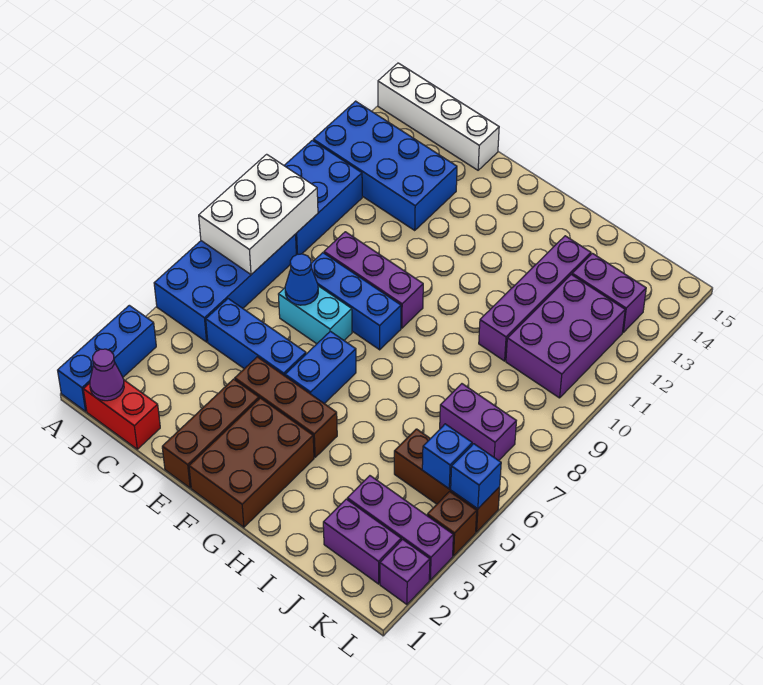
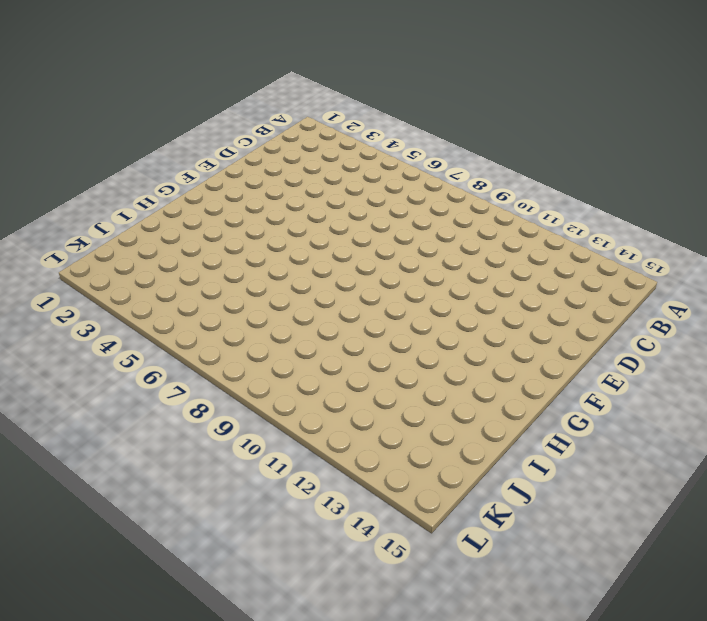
none -> blue 1x3 brick [58,305,156,411]
none -> blue 2x4 brick [154,234,296,342]
none -> blue 2x3 brick [284,140,362,255]

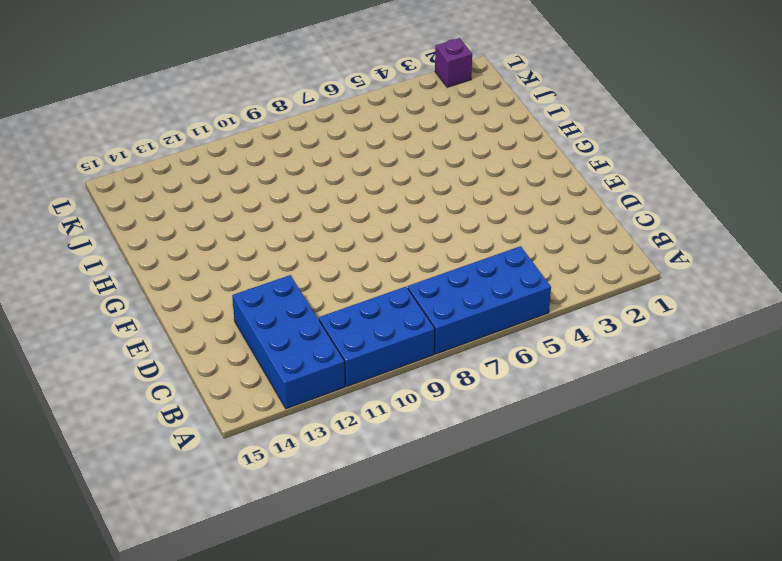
none -> blue 1x3 brick [58,305,156,411]
none -> white 1x4 brick [378,63,499,170]
none -> red 1x2 brick [83,380,160,449]

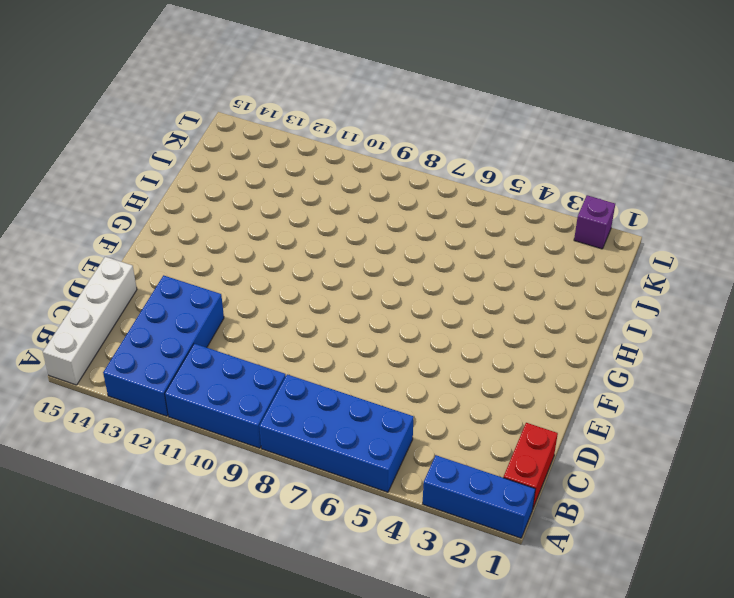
none -> blue 1x3 brick [206,299,306,376]
none -> cyan 1x2 brick [278,286,352,344]
none -> blue 1x3 brick [311,253,401,350]

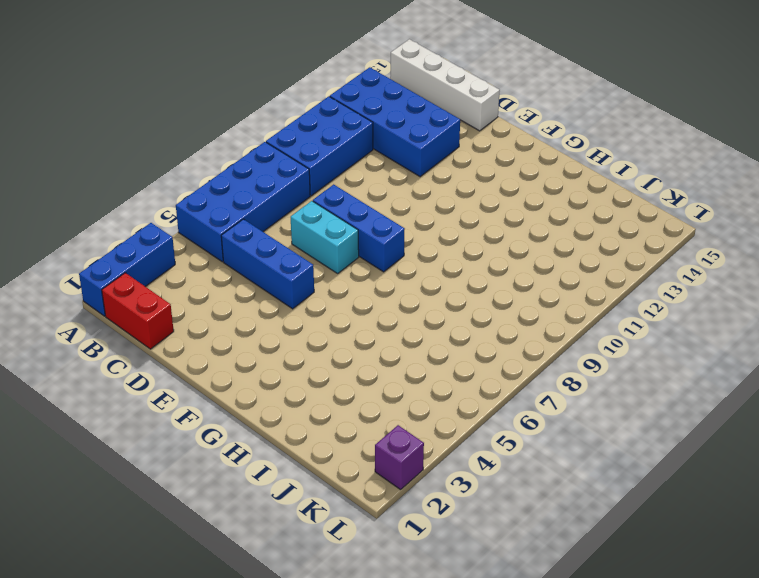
none -> purple 1x3 brick [324,232,423,328]
none -> brown 1x3 brick [162,379,259,488]
none -> brown 1x3 brick [235,357,337,457]

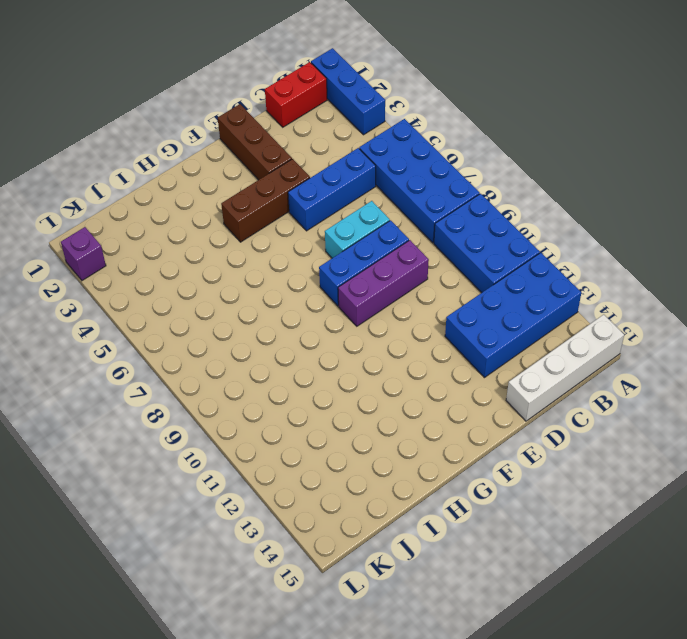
none -> brown 2x3 brick [189,398,314,527]
none -> blue 1x2 brick [285,331,356,404]
none -> purple 1x4 brick [479,236,591,361]

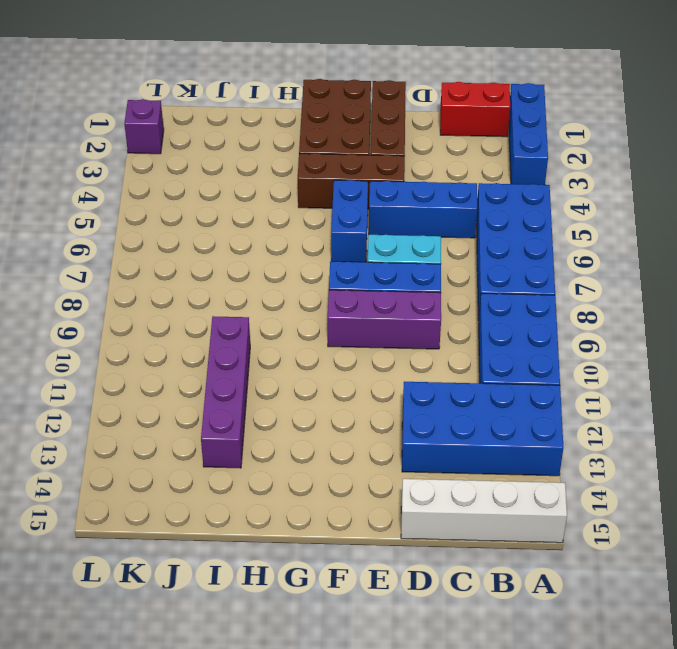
none -> purple 1x2 brick [323,499,401,584]
none -> purple 1x3 brick [347,476,453,580]
none -> brown 1x3 brick [394,429,500,532]

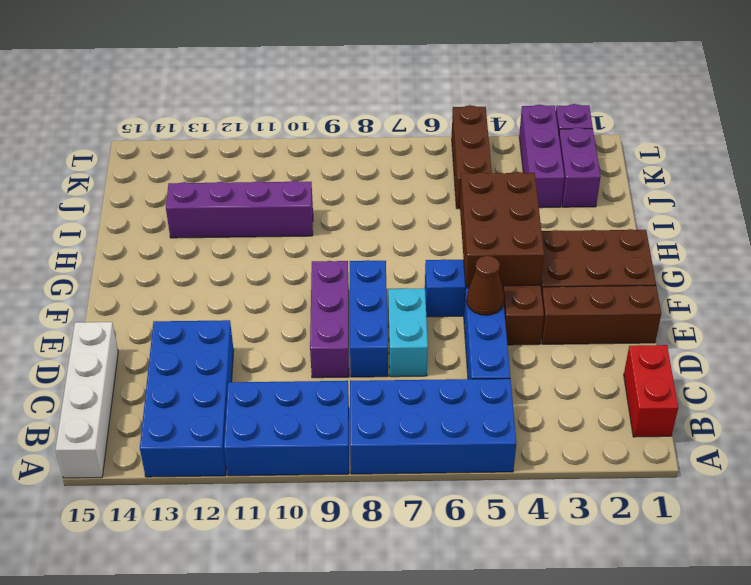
brown 1x1 cone [467,256,504,315] -> none
brown 2x3 brick [460,172,544,286] -> none
none -> blue 1x3 brick [58,305,156,411]
none -> purple 1x2 brick [440,384,516,461]
none -> purple 2x3 brick [506,274,625,398]

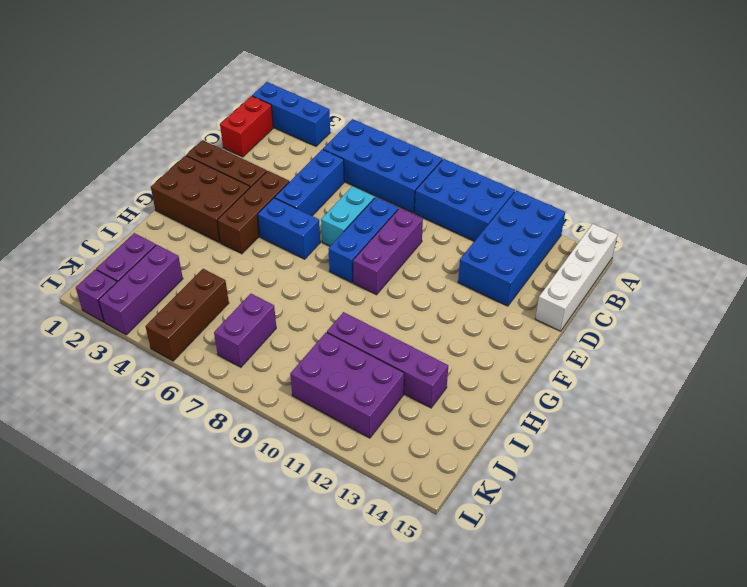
none -> purple 1x2 brick [572,253,646,332]
none -> brown 1x1 brick [427,491,477,556]
none -> white 2x3 brick [199,154,318,274]

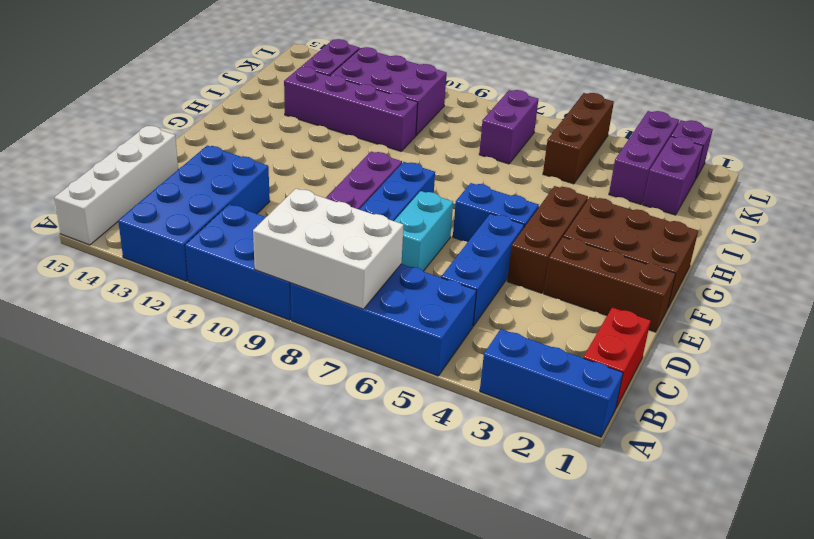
none -> brown 1x1 brick [427,491,477,556]
none -> purple 1x1 cone [90,349,124,401]
none -> blue 1x1 cone [285,254,318,305]

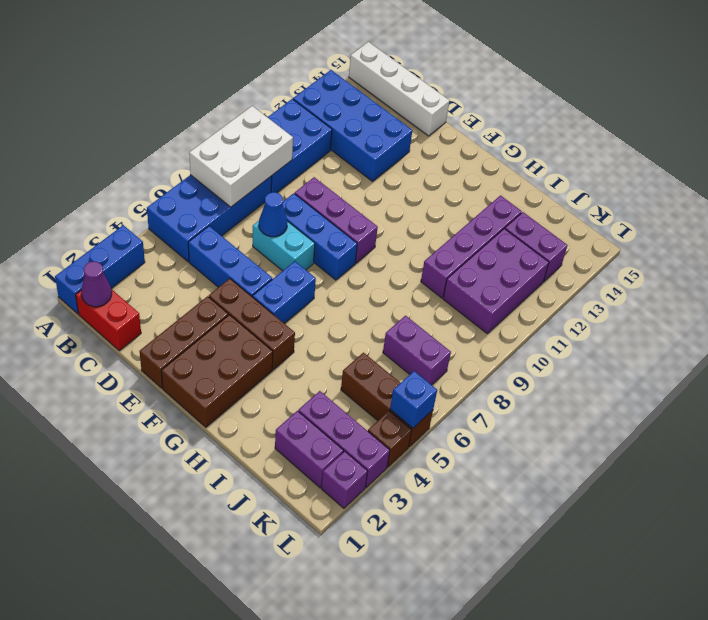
none -> blue 1x1 brick [422,424,472,489]

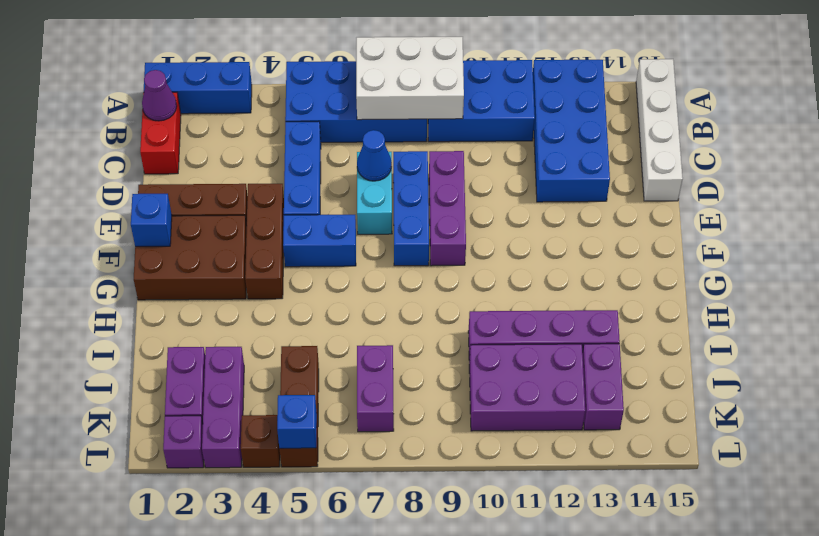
blue 1x1 brick [131,194,172,246] -> blue 1x1 brick moved to [422,424,472,489]

